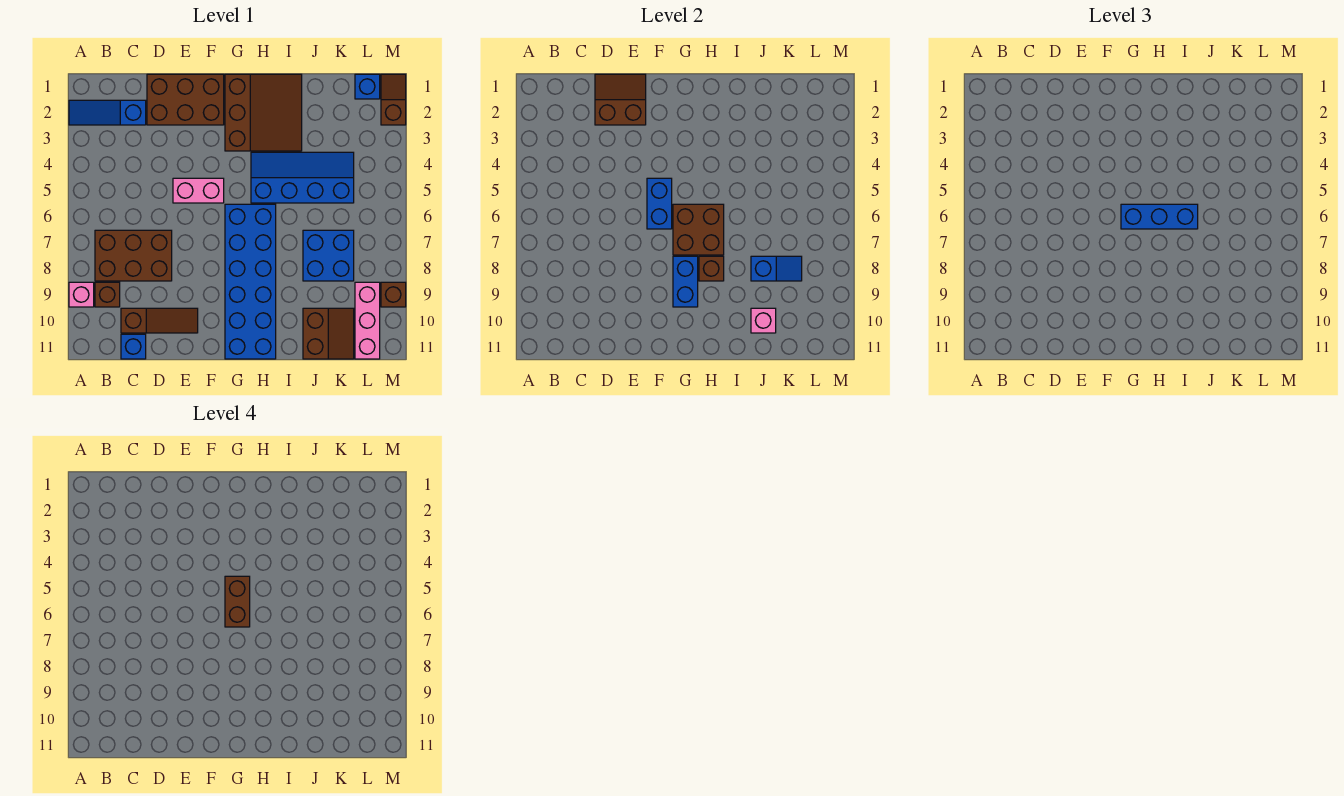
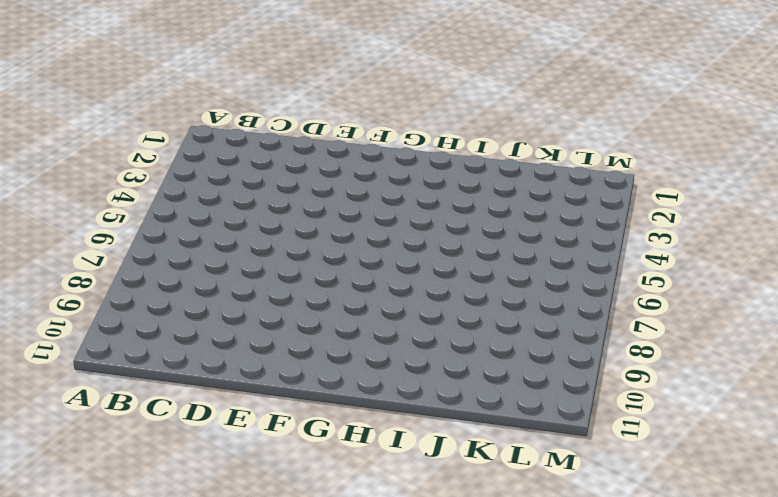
none -> blue 1x3 slope [69,100,146,125]
none -> pink 1x1 brick [69,282,94,307]
none -> brown 2x3 brick [95,230,172,281]

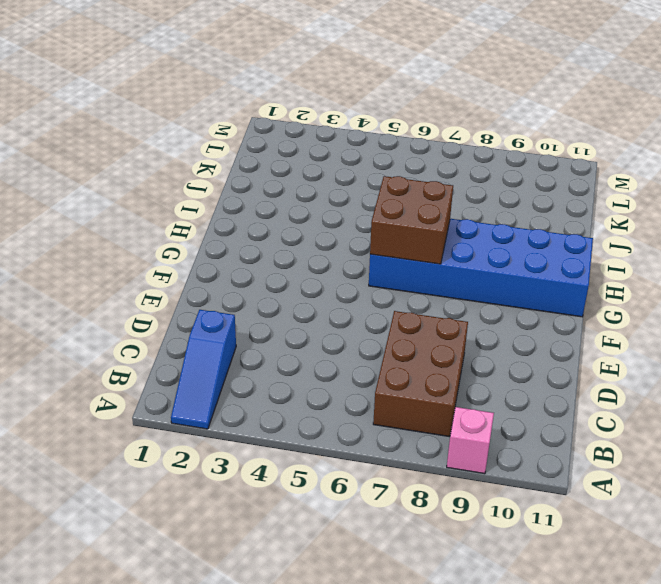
none -> brown 1x1 brick [95,282,120,307]
none -> brown 1x3 slope [121,308,198,333]
none -> blue 1x1 brick [121,334,146,359]

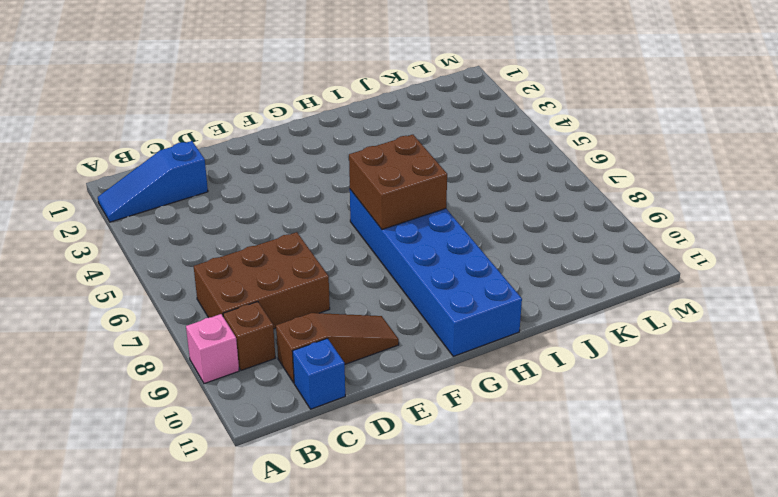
none -> brown 2x3 brick [147,74,224,125]
none -> pink 1x2 brick [173,178,224,203]
none -> brown 3x3 slope [225,74,302,151]

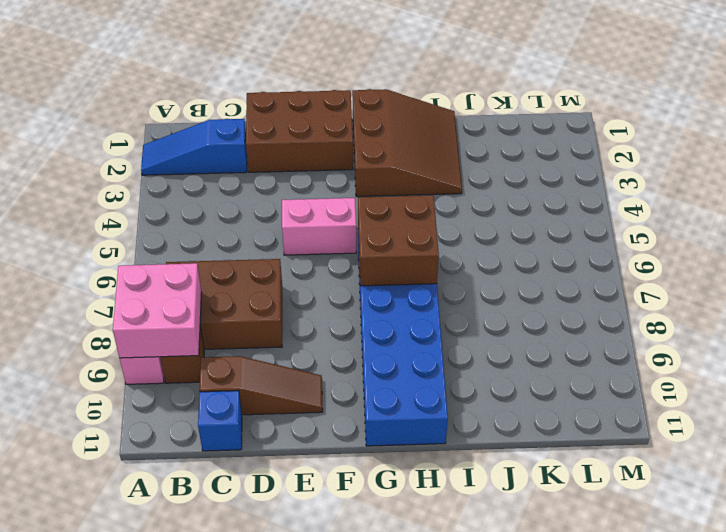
pink 2x2 brick [113,263,202,358] -> none
none -> blue 2x4 slope [251,152,354,203]
none -> blue 2x2 brick [303,230,354,281]
none -> brown 2x2 slope [303,308,354,359]

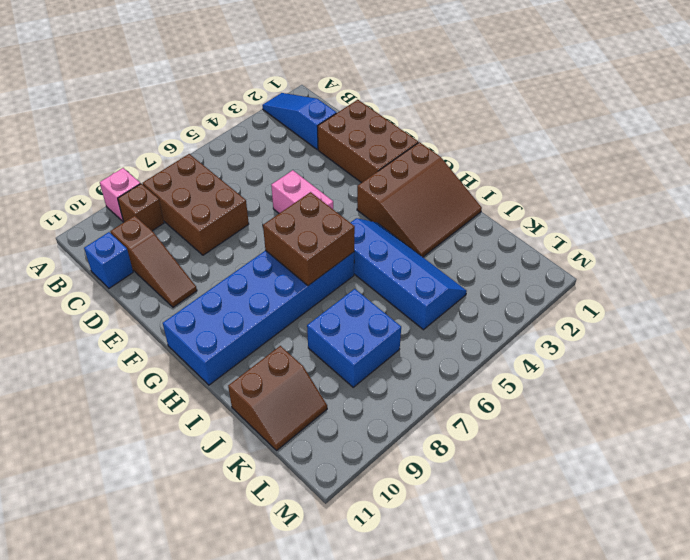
none -> blue 1x1 brick [355,74,380,99]
none -> pink 1x3 brick [355,282,380,359]
none -> brown 1x2 slope [381,74,406,125]

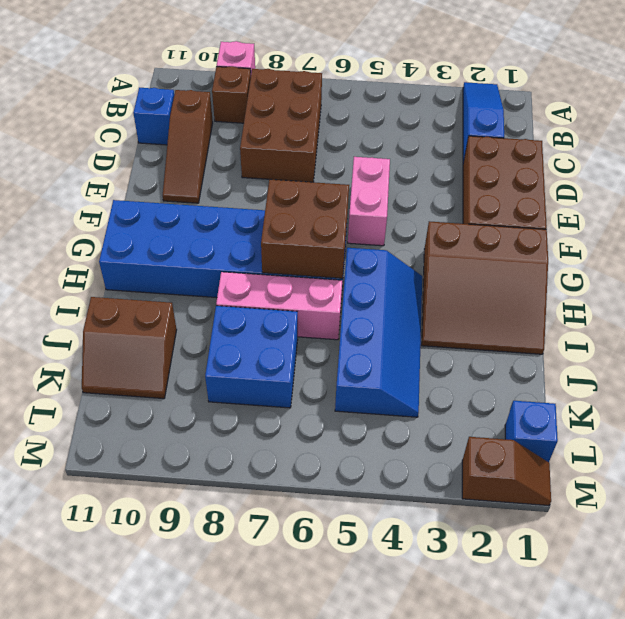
pink 1x3 brick [216,272,342,340] -> pink 1x3 brick moved to [355,282,380,359]
none -> brown 1x1 brick [381,282,406,307]
none -> brown 2x2 slope [595,74,646,125]
none -> blue 1x2 brick [647,178,672,229]

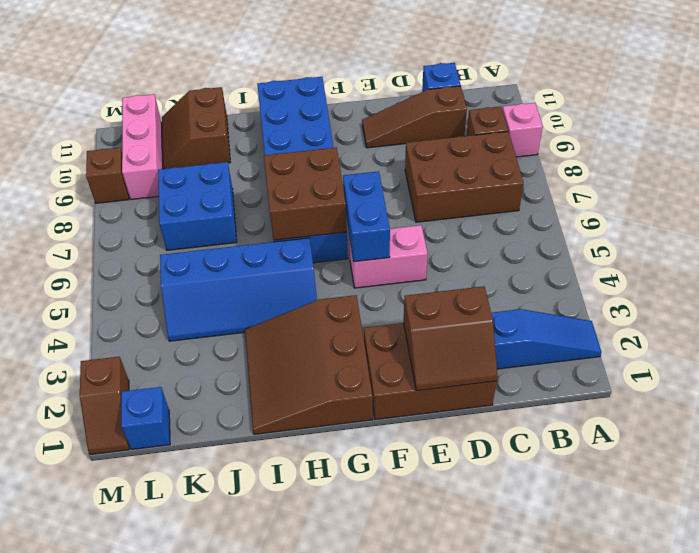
none -> blue 1x2 brick [673,256,698,307]
none -> brown 1x1 brick [699,256,724,281]
none -> blue 1x2 slope [751,256,802,281]

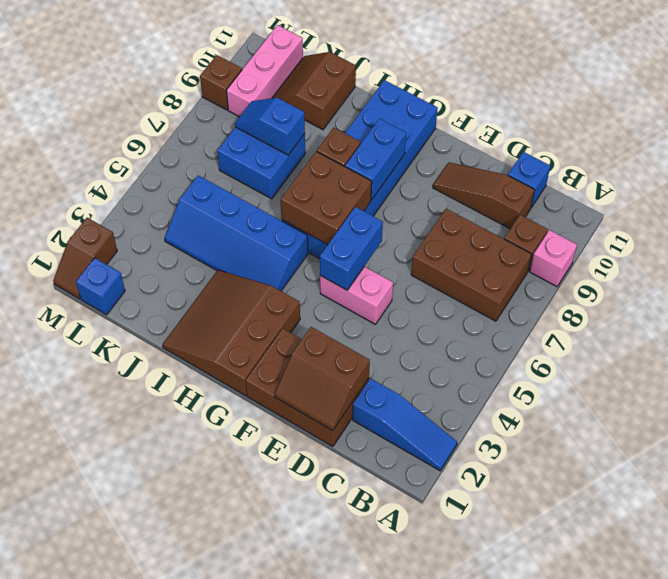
none -> pink 1x1 brick [751,308,776,333]
none -> blue 1x3 brick [1121,204,1198,229]
none -> brown 1x2 brick [225,576,250,627]

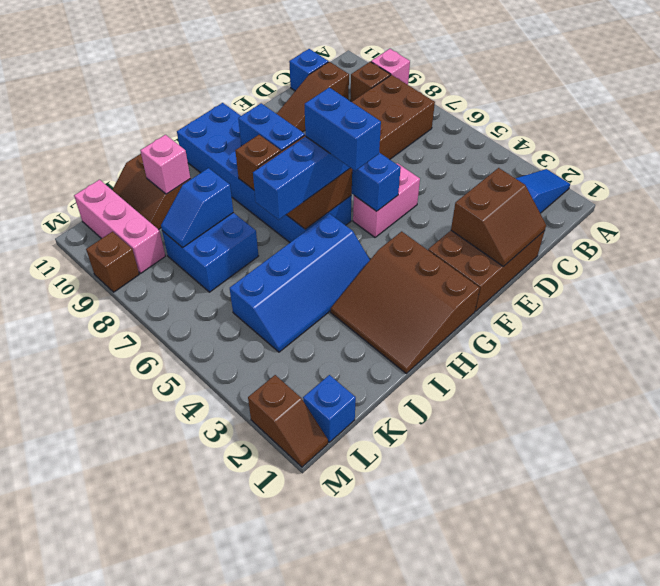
blue 1x2 brick [305,88,381,171] -> brown 1x2 brick [225,576,250,627]

